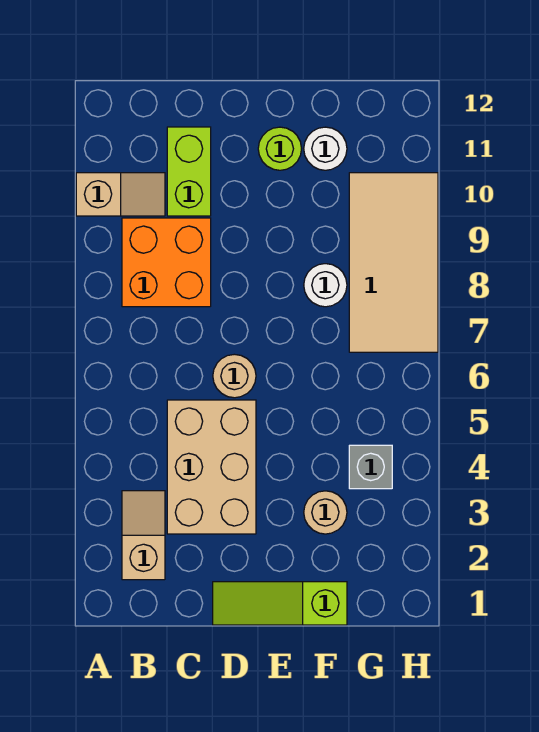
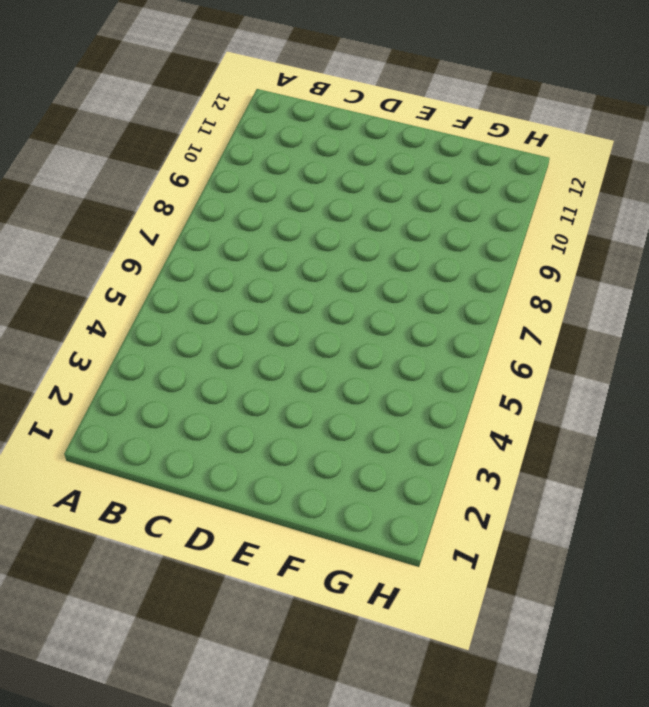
none -> tan 1x2 slope [76,173,165,216]
none -> tan 1x2 slope [122,491,165,580]
none -> orange 2x2 brick [122,218,211,307]

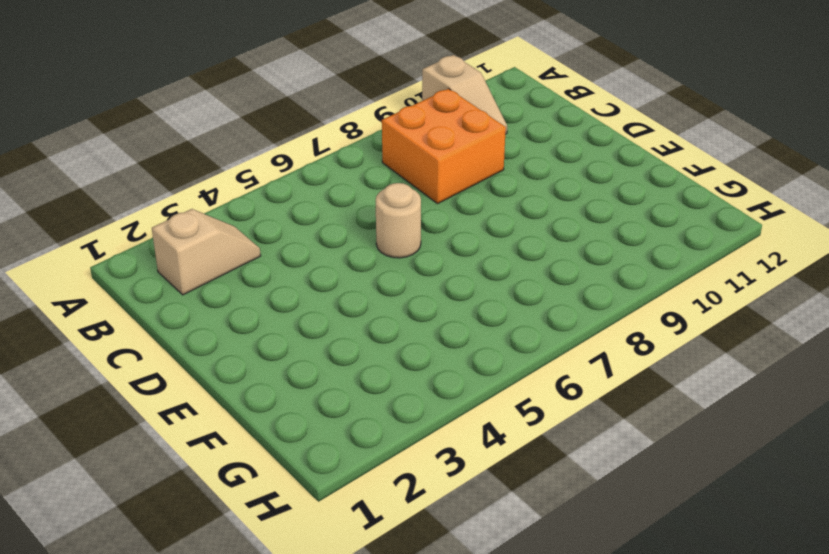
none -> tan 2x3 brick [167,400,256,534]
none -> lime 1x2 brick [167,127,211,216]
none -> lime 1x3 slope [213,582,347,625]

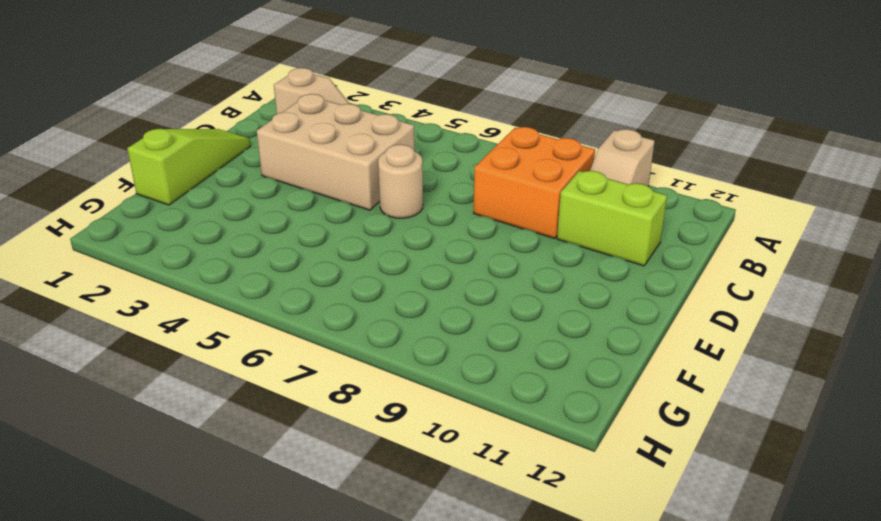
none -> lime 1x1 round brick [258,127,302,170]
none -> tan 1x1 round brick [304,491,347,534]
none -> white 1x1 round brick [304,264,347,307]

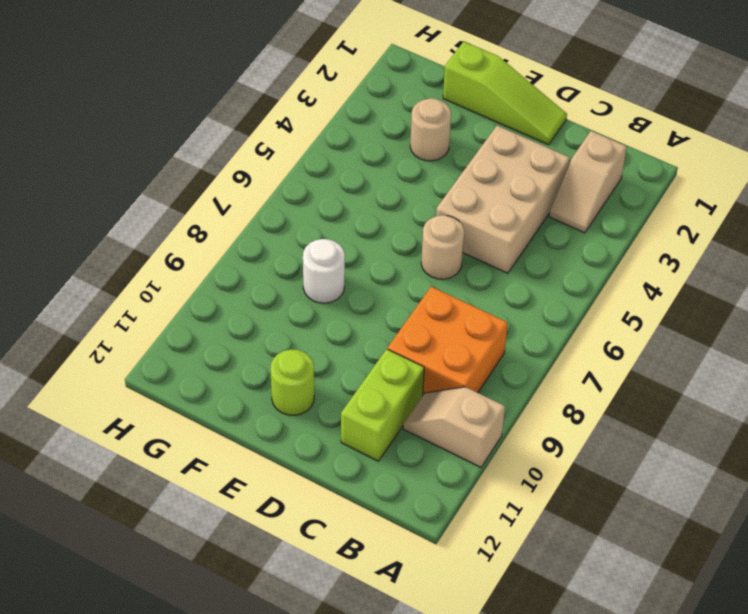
none -> white 1x1 round brick [304,127,347,170]
none -> grey 1x1 brick [349,445,392,489]
none -> tan 2x4 tile [349,173,438,352]

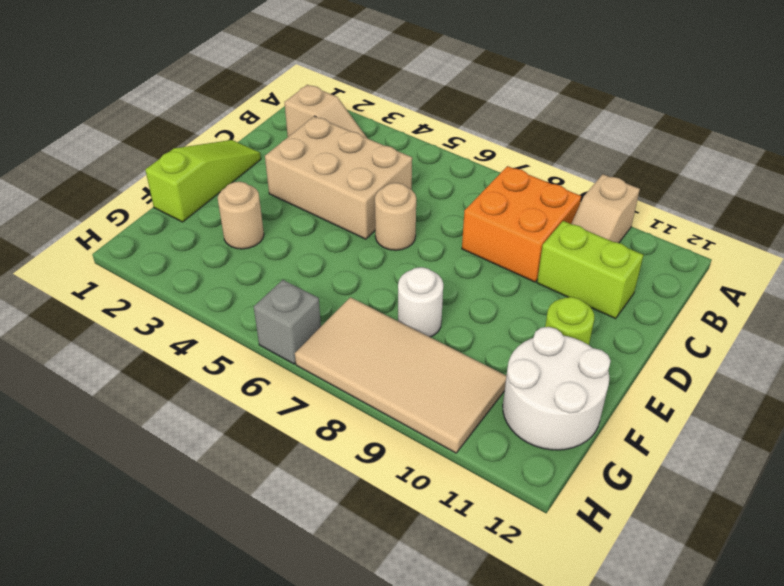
white 2x2 round brick [503,327,611,450] -> white 1x1 round brick [304,127,347,170]
grey 1x1 brick [254,280,321,364] -> grey 1x1 brick moved to [349,445,392,489]

